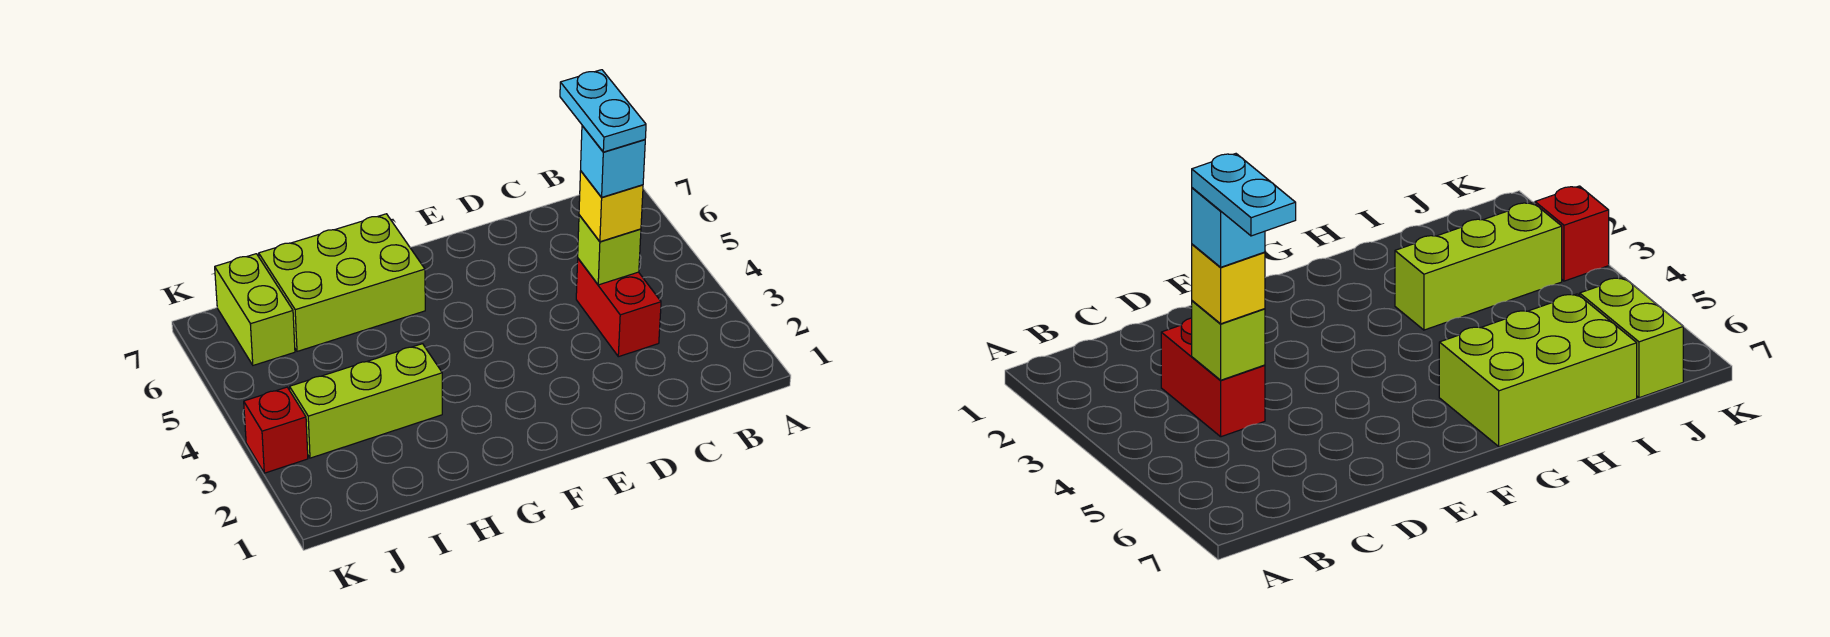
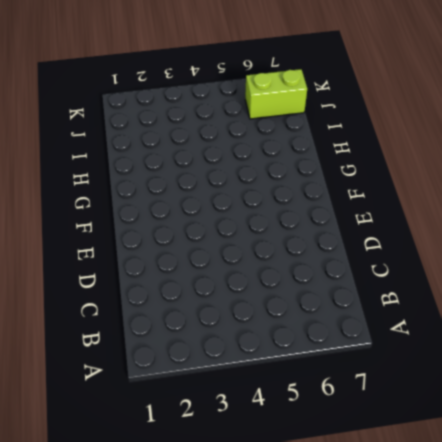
none -> red 1x2 brick [576,259,661,357]
none -> lime 2x3 brick [259,214,425,351]

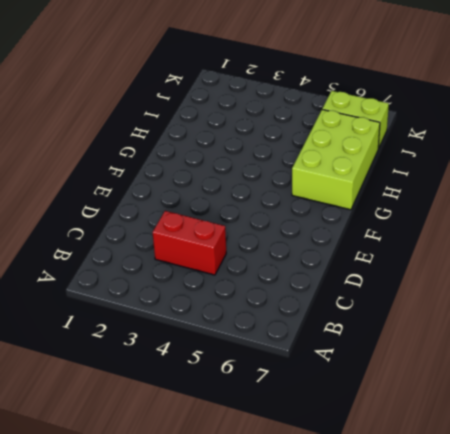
none -> lime 1x3 brick [290,344,442,458]
none -> red 1x1 brick [244,387,308,473]

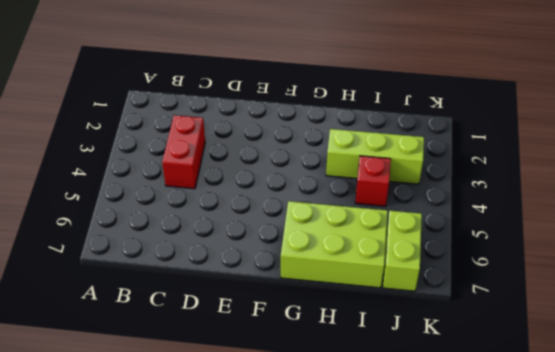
red 1x1 brick [355,156,391,206] -> red 1x1 brick moved to [244,387,308,473]
none -> lime 1x1 brick [578,215,641,285]
none -> yellow 1x1 brick [579,171,643,242]

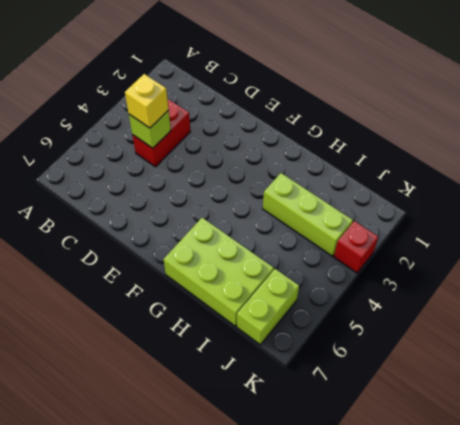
none -> cyan 1x1 brick [581,126,645,197]
none -> cyan 1x2 plate [560,70,646,152]

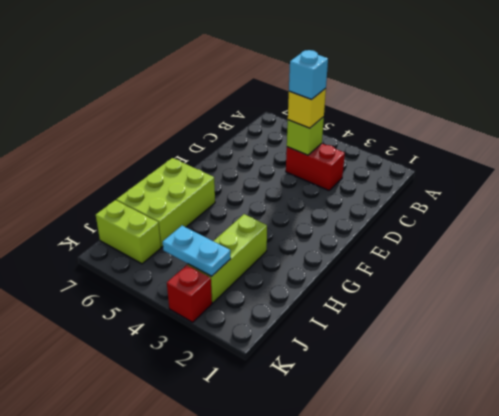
cyan 1x2 plate [163,226,231,276] -> cyan 1x2 plate moved to [560,70,646,152]

